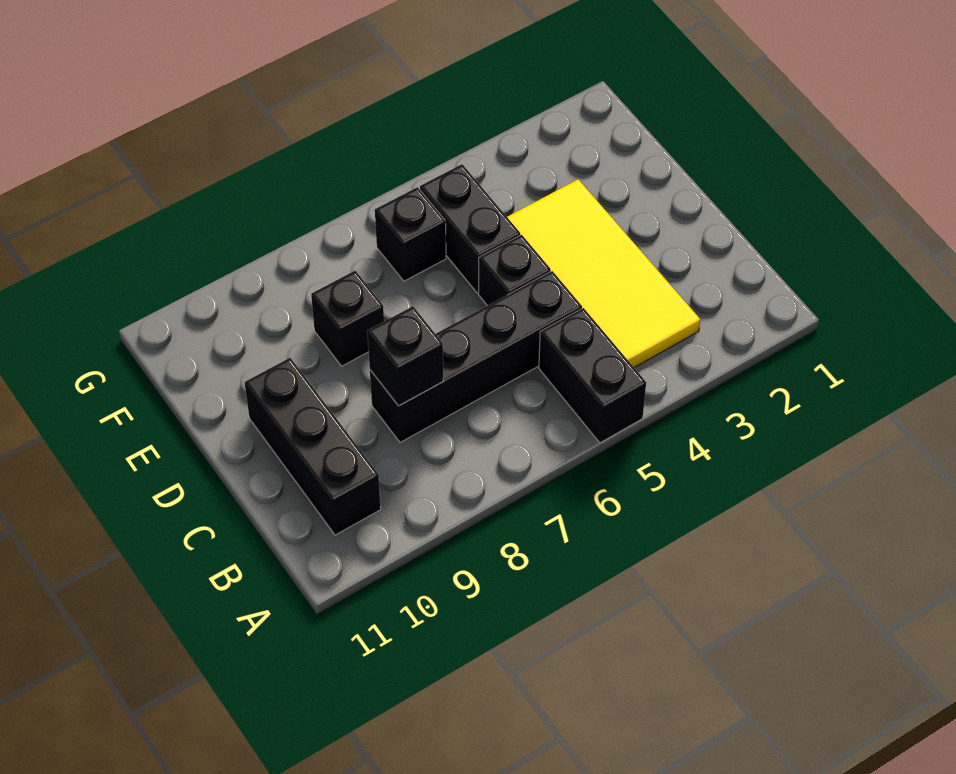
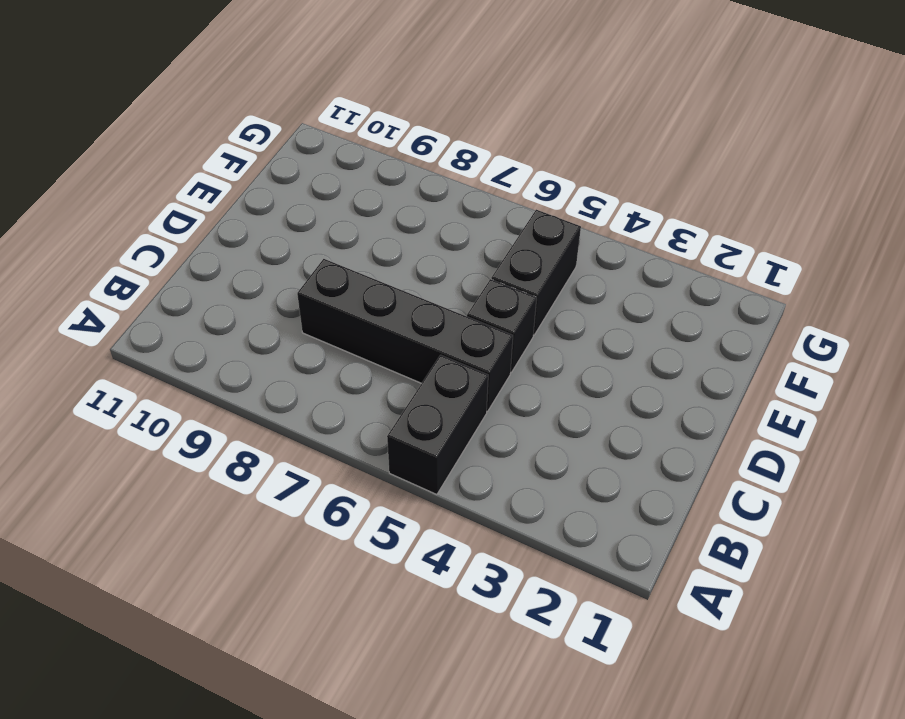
none -> yellow 2x4 tile [507,180,700,367]
none -> black 1x3 brick [245,358,381,535]

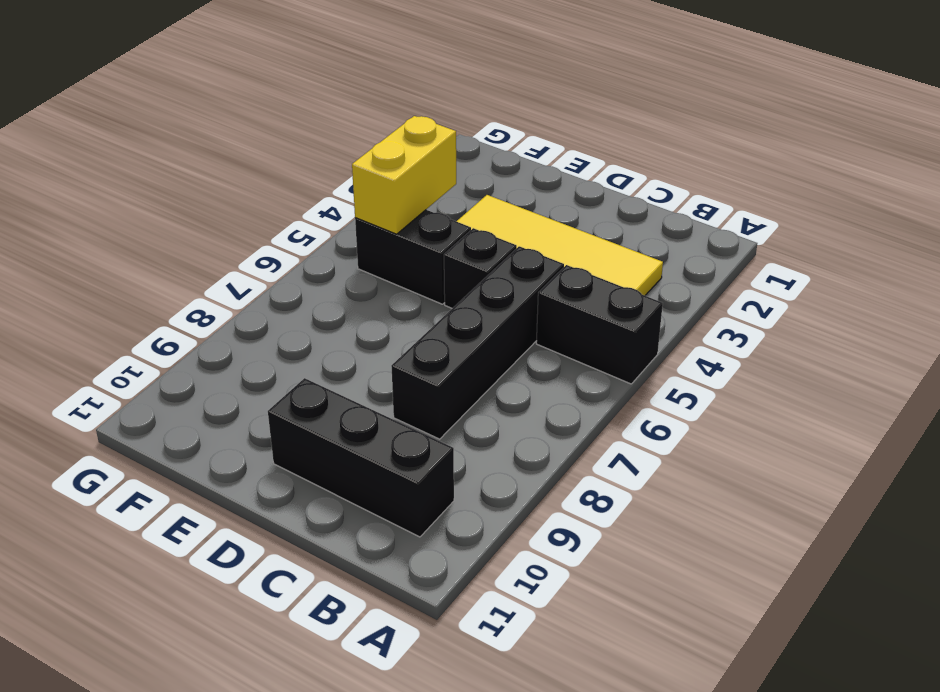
yellow 1x2 brick [352,116,456,234] -> none
none -> black 1x1 brick [311,270,384,366]
none -> black 1x1 brick [375,187,446,281]

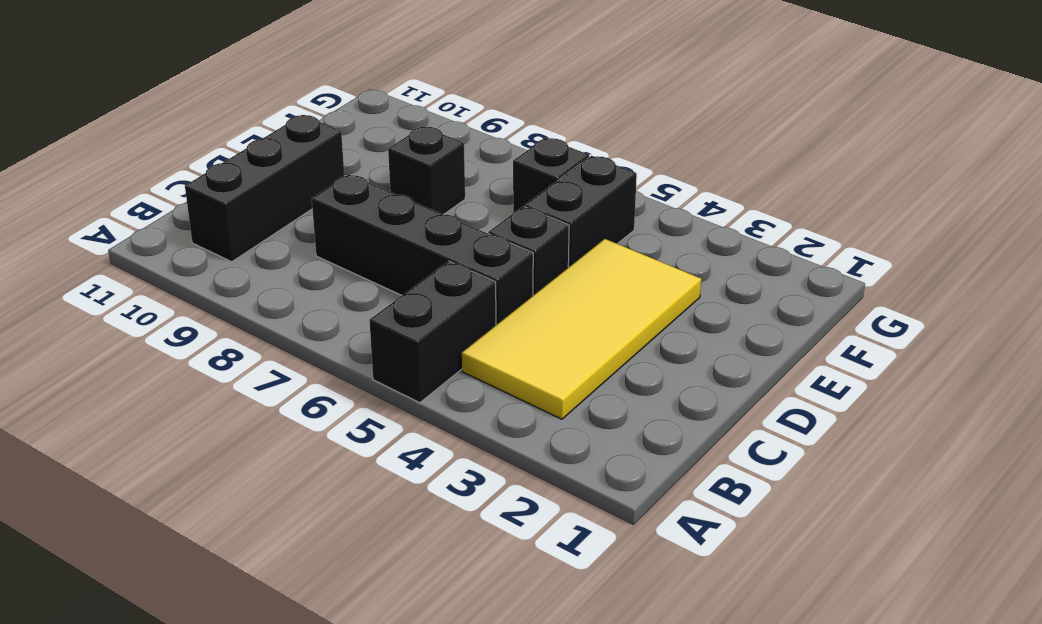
none -> black 1x1 brick [367,306,443,406]

